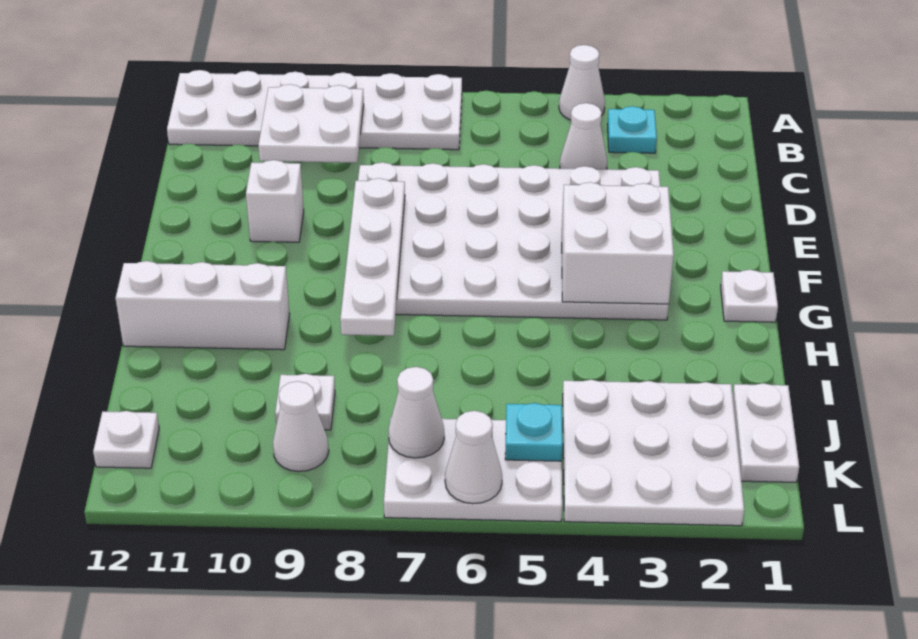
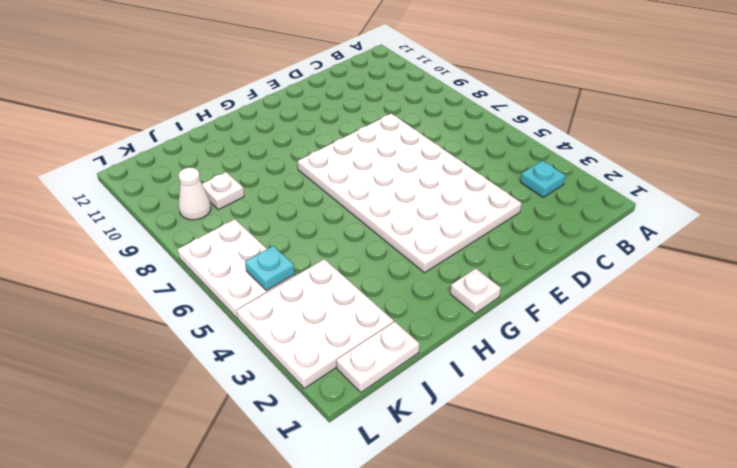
none -> white 1x1 cone [559,45,605,120]
none -> white 2x6 plate [167,70,462,150]
none -> white 1x1 cone [560,103,607,169]

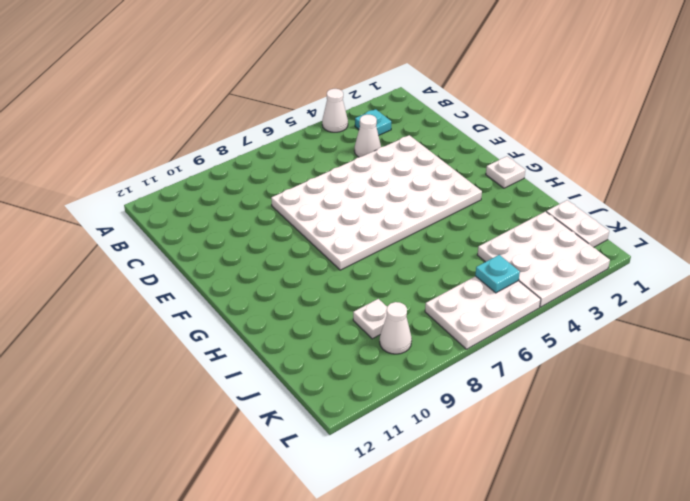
none -> white 2x6 plate [167,70,462,150]
none -> white 1x1 brick [246,160,304,242]
none -> white 1x3 brick [116,261,290,350]

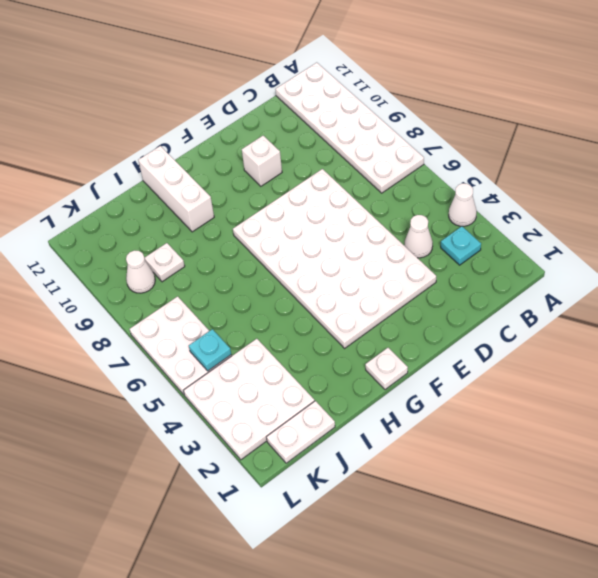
none -> white 1x1 plate [93,411,159,468]
none -> white 2x2 plate [258,84,364,163]
none -> white 1x4 plate [340,178,405,336]

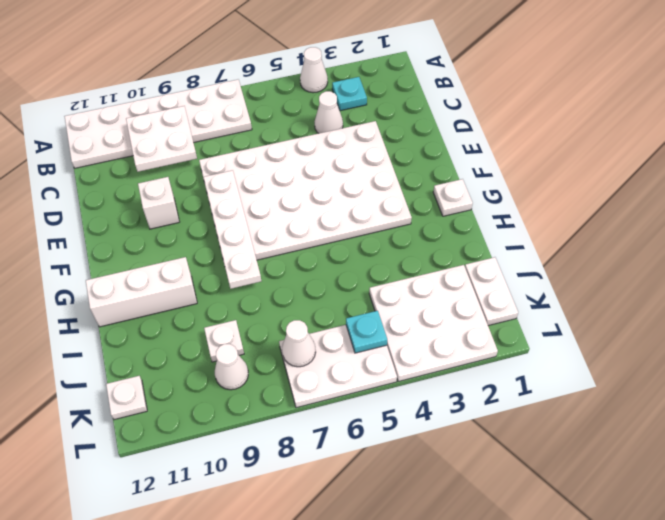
none -> white 2x2 brick [562,182,674,304]
none -> white 1x1 cone [445,411,502,504]

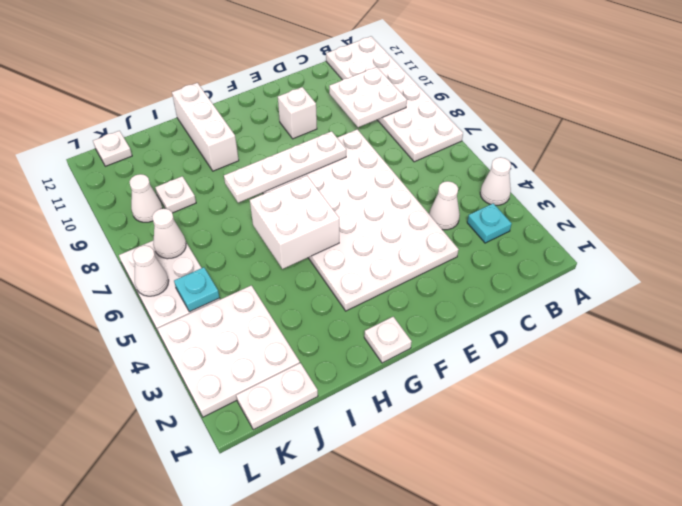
white 2x2 brick [250,176,339,269] -> white 2x2 brick moved to [562,182,674,304]

